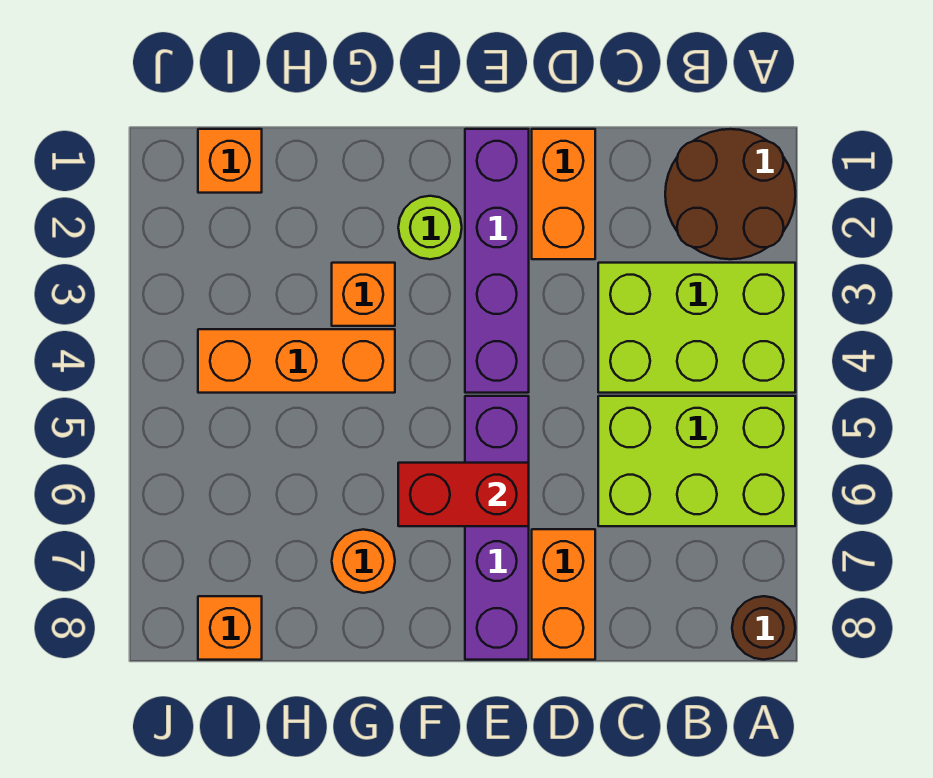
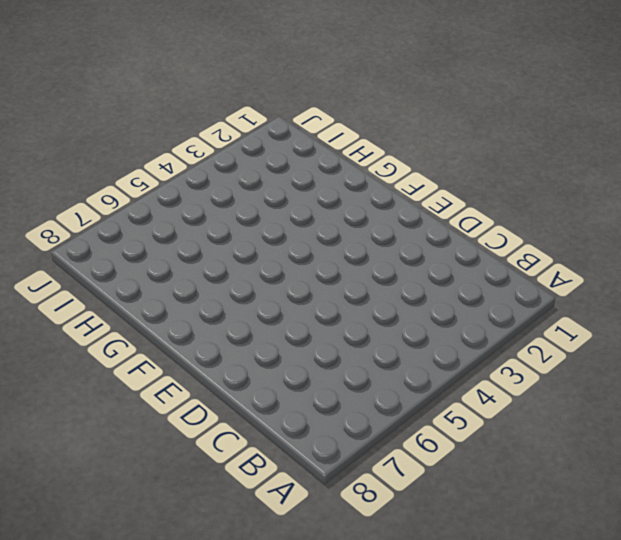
none -> brown 2x2 round brick [665,129,795,259]
none -> lime 2x3 brick [598,263,795,393]
none -> lime 2x3 brick [598,396,795,526]

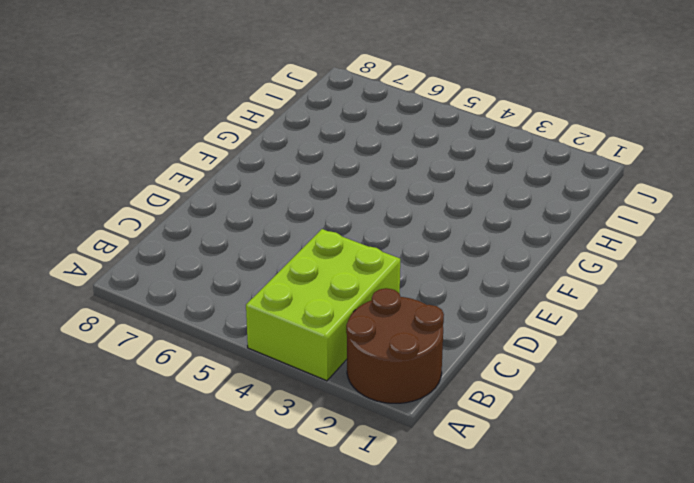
none -> lime 2x3 brick [598,396,795,526]
none -> brown 1x1 round brick [732,596,795,660]
none -> orange 1x2 brick [532,129,595,259]

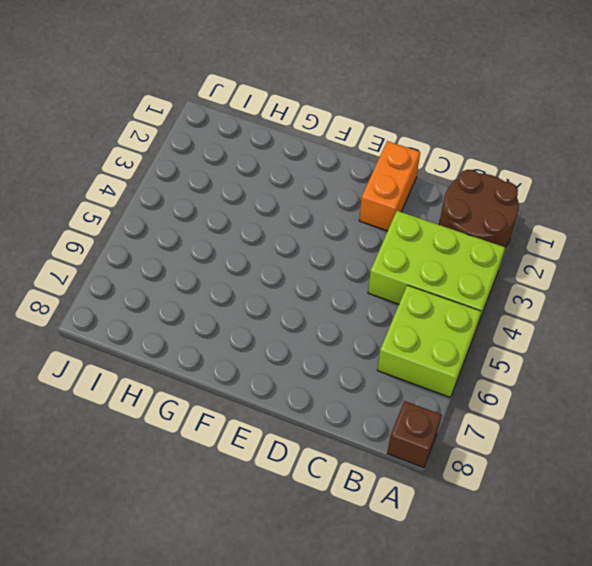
lime 2x2 brick [377,285,481,397] -> lime 2x3 brick [598,396,795,526]
brown 1x1 brick [387,401,442,468] -> brown 1x1 round brick [732,596,795,660]
none -> orange 1x2 brick [532,529,595,660]
none -> purple 1x4 brick [465,129,529,393]
none -> purple 1x4 brick [465,396,529,660]

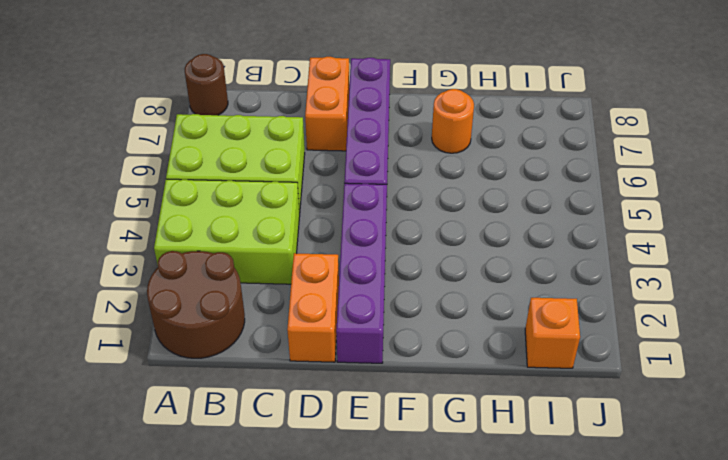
none -> lime 1x1 round brick [398,196,462,259]
none -> orange 1x1 brick [332,263,395,326]
none -> orange 1x3 brick [198,329,395,393]

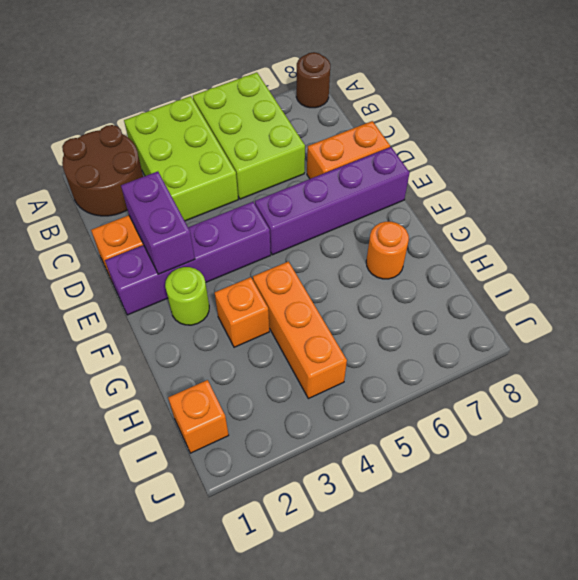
purple 1x2 brick [121,171,195,274] -> none
none -> orange 1x1 brick [198,596,262,660]
none -> red 1x2 brick [398,463,529,526]

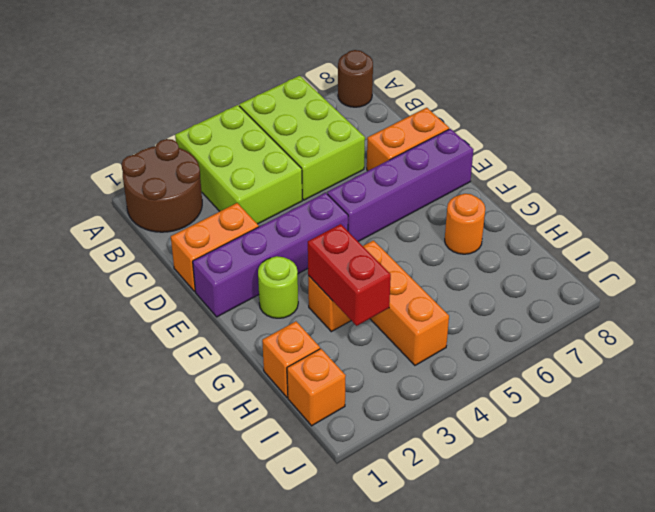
red 1x2 brick [308,224,391,326] -> red 1x2 brick moved to [398,463,529,526]
orange 1x1 brick [262,321,320,397] -> orange 1x1 brick moved to [198,596,262,660]

